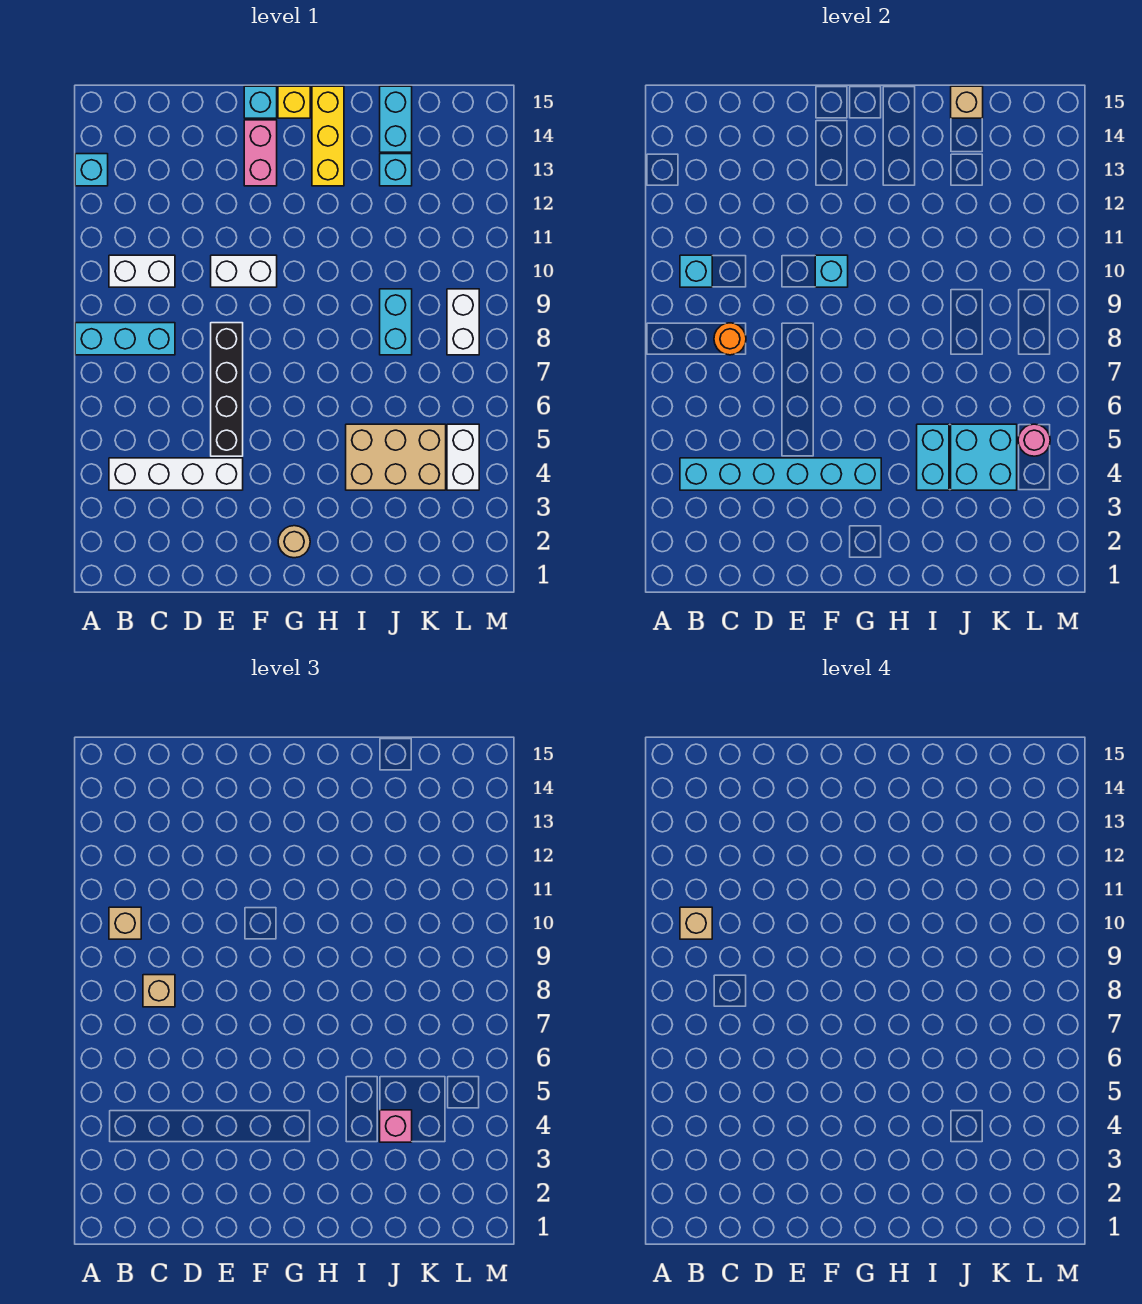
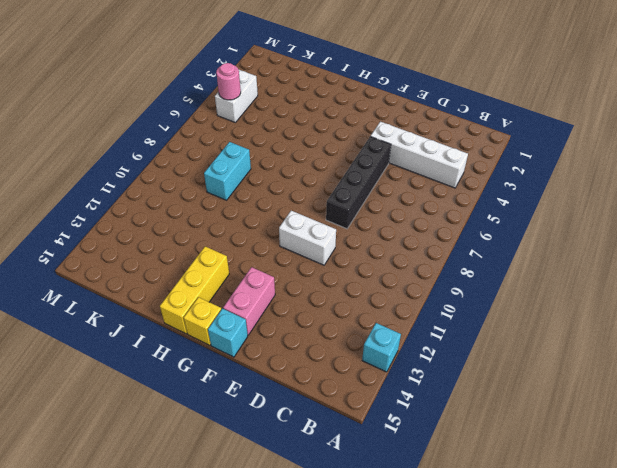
none -> cyan 1x3 brick [75,323,175,355]
none -> white 1x2 brick [109,255,175,287]
none -> tan 1x1 round brick [278,526,310,558]

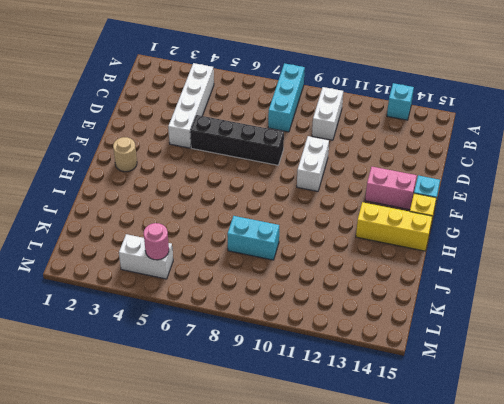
none -> tan 2x3 brick [346,424,446,490]
none -> cyan 1x1 brick [380,154,412,186]
none -> cyan 1x2 brick [380,86,412,152]

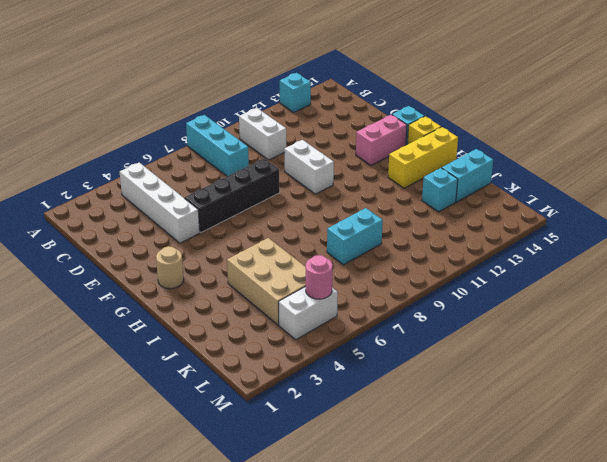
none -> white 1x2 brick [447,289,479,355]
none -> cyan 1x6 brick [680,458,881,490]
none -> cyan 1x1 brick [680,255,712,287]

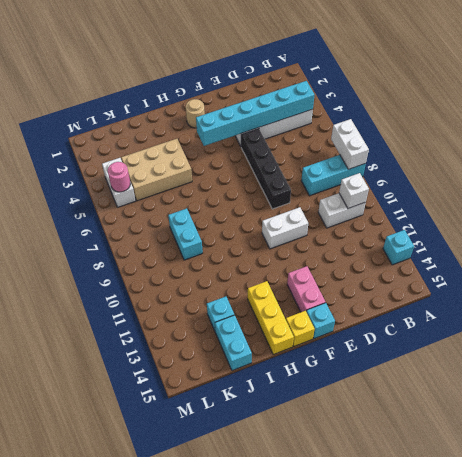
white 1x2 brick [331,119,369,169] -> white 1x2 brick moved to [447,289,479,355]
white 1x1 brick [339,173,369,208] -> cyan 1x1 brick [680,255,712,287]
none -> orange 1x1 round brick [714,323,746,355]
none -> cyan 1x1 brick [815,255,848,287]
none -> cyan 1x2 brick [917,424,949,490]

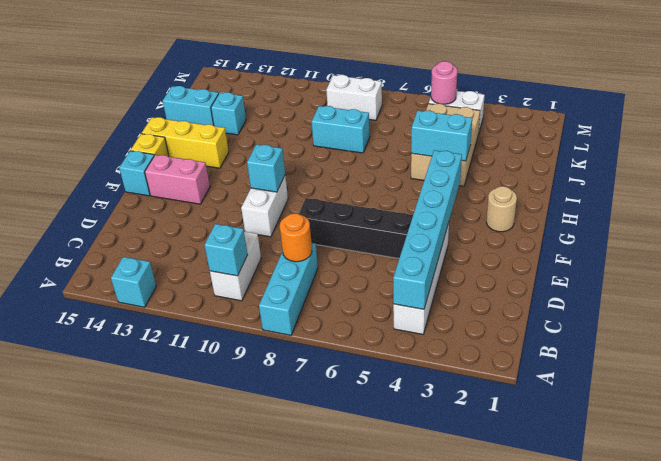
none -> cyan 2x2 brick [951,424,1017,490]
none -> tan 1x1 brick [951,86,983,118]
none -> tan 1x1 brick [109,907,141,939]

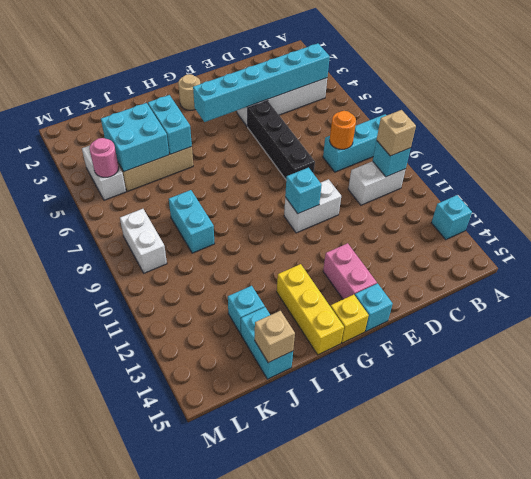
none -> tan 1x1 brick [143,975,175,1007]
none -> pink 1x1 brick [380,1110,412,1142]
none -> tan 1x1 brick [680,907,712,939]

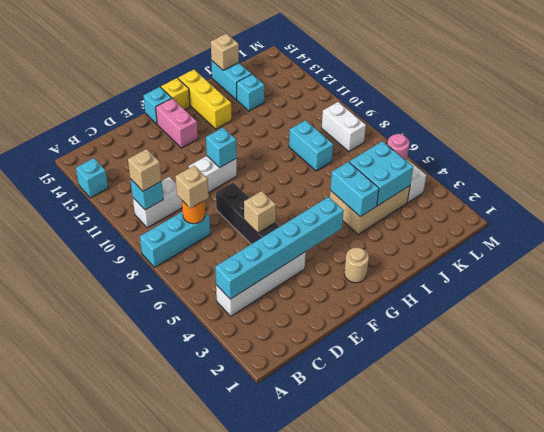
tan 1x1 brick [244,191,276,233] -> tan 1x1 brick moved to [680,907,712,939]
none -> pink 1x1 brick [380,1110,412,1142]

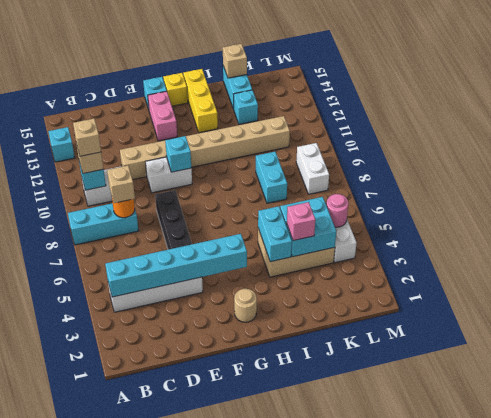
tan 1x8 brick [120,116,290,180] -> none

